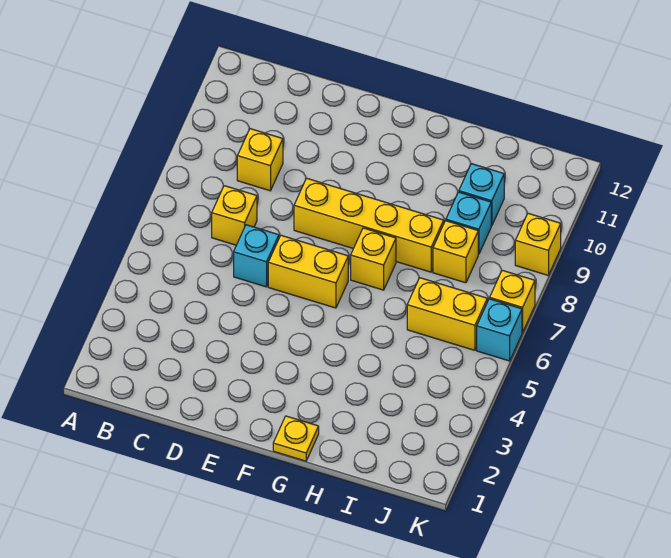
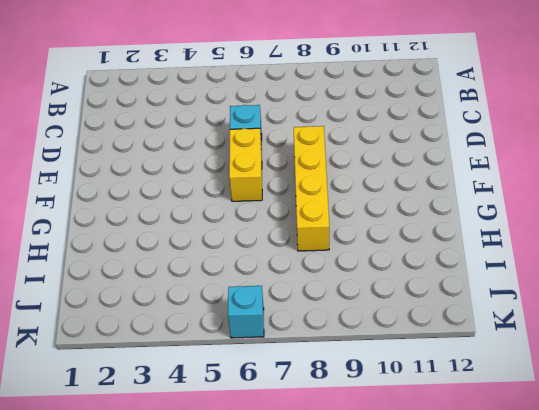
none -> yellow 1x1 brick [212,186,257,245]
none -> yellow 1x1 brick [237,129,283,191]
none -> yellow 1x1 plate [273,416,319,461]

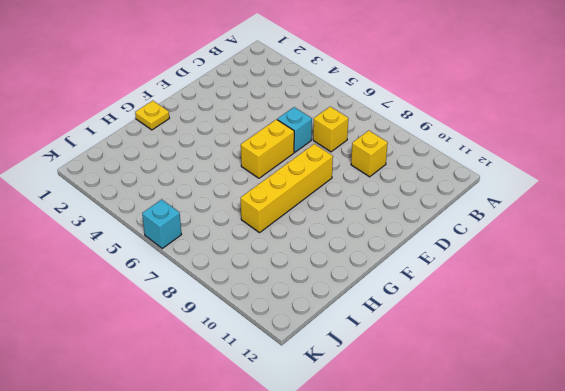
none -> yellow 1x1 brick [351,228,396,290]
none -> yellow 1x2 brick [407,278,487,350]
none -> yellow 1x1 brick [433,221,478,283]

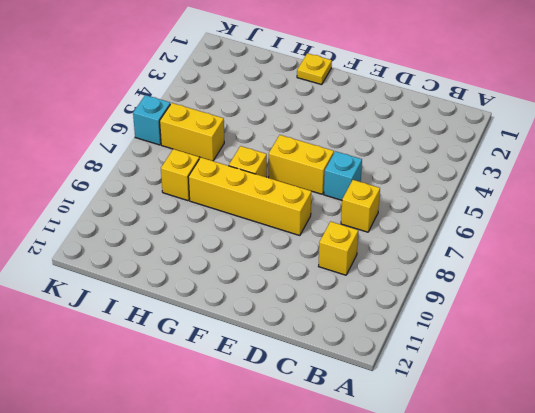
none -> cyan 1x1 brick [446,192,491,254]
none -> cyan 1x1 brick [459,164,504,226]
none -> yellow 1x1 brick [490,270,535,332]

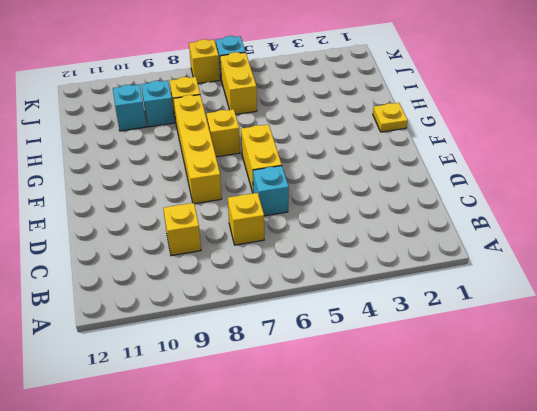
none -> yellow 1x1 brick [515,213,561,275]

